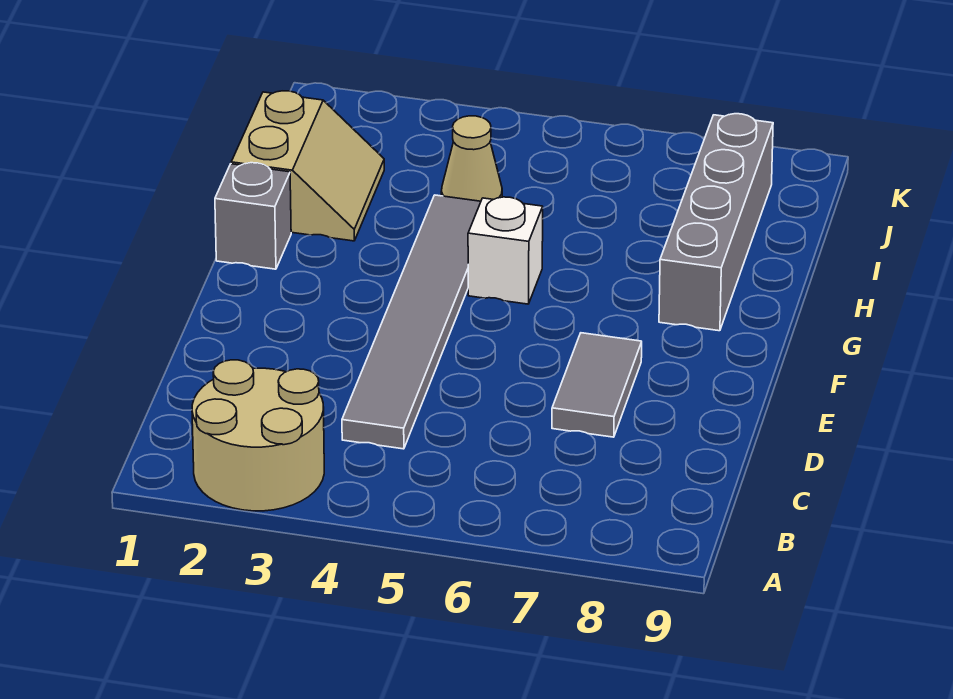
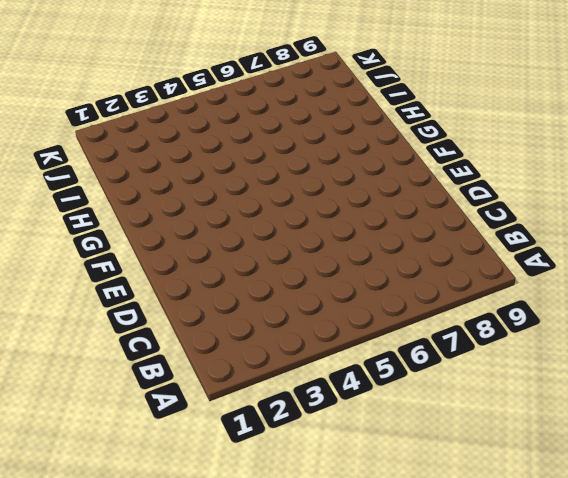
none -> tan 2x2 round brick [192,360,324,511]
none -> grey 1x6 tile [342,195,481,449]

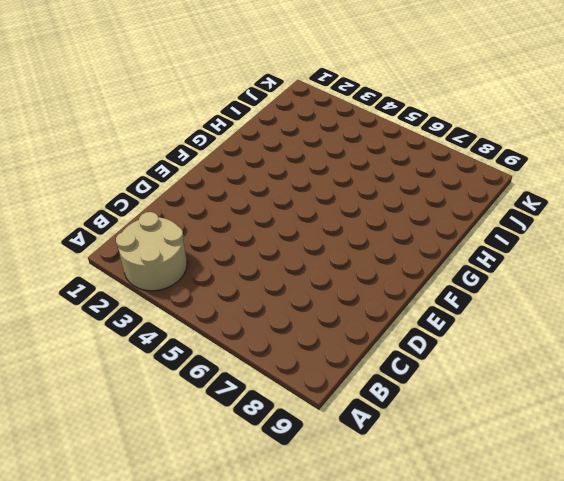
none -> grey 1x6 tile [342,195,481,449]
none -> grey 1x2 tile [552,333,642,437]

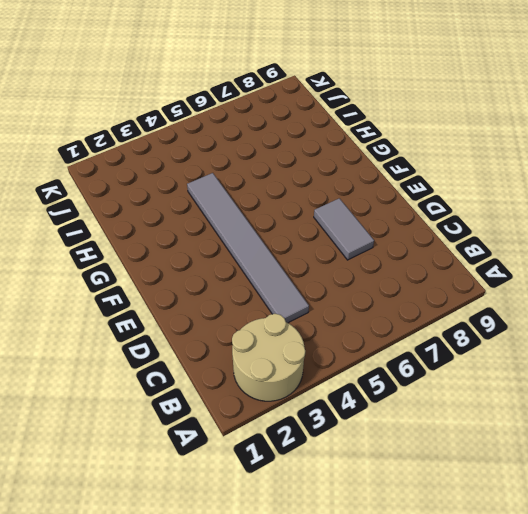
none -> grey 1x1 brick [215,163,291,269]
none -> white 1x1 brick [468,197,543,304]

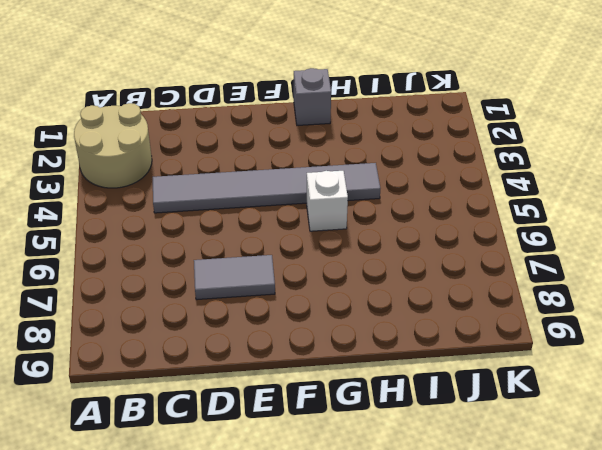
none -> grey 1x4 brick [659,114,773,331]
none -> tan 2x2 slope [231,91,384,241]

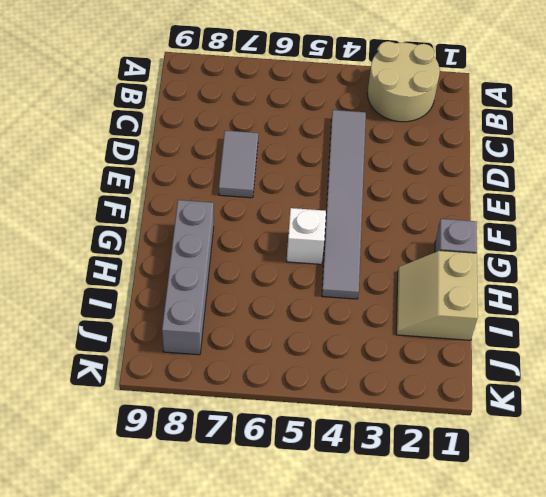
none -> tan 1x1 cone [441,116,502,201]

